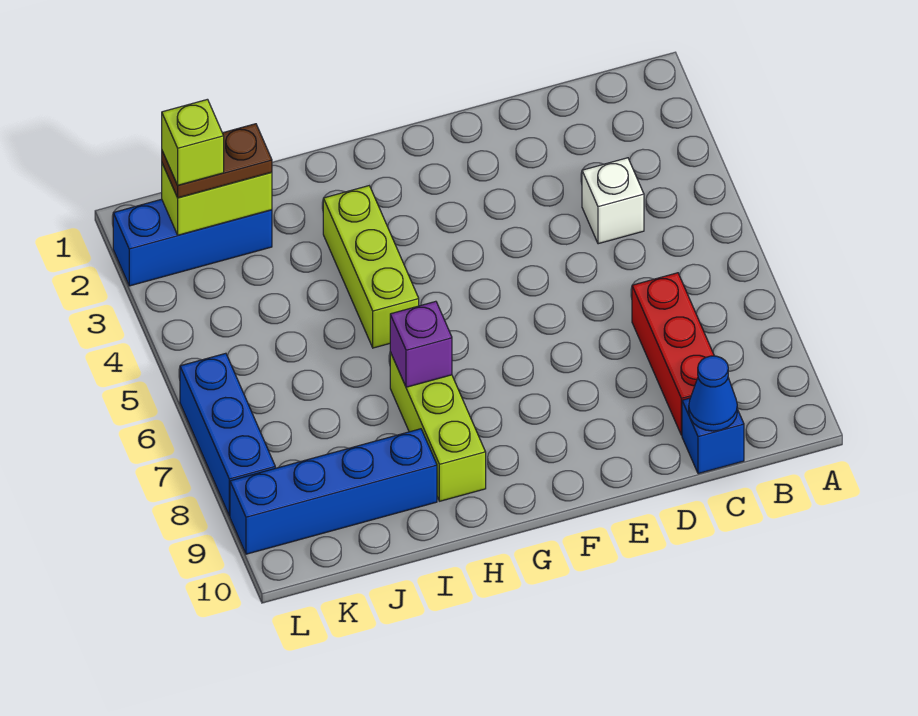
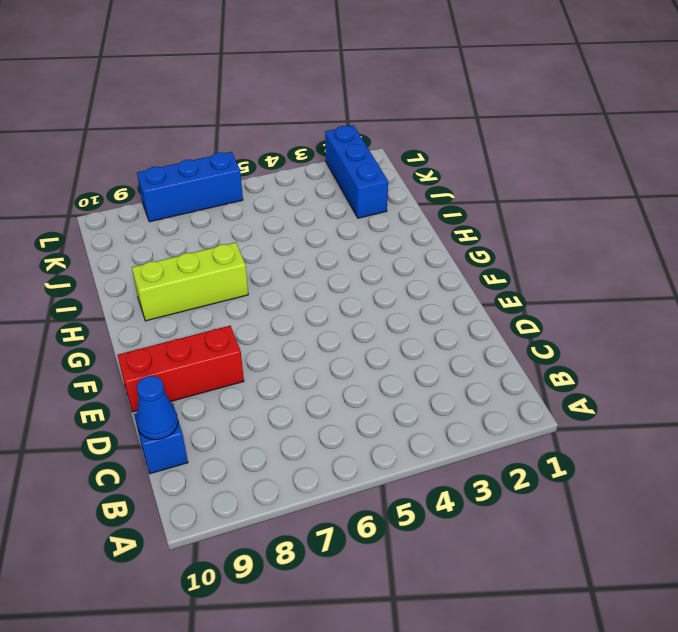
red 1x3 brick [117,326,244,412] -> red 1x3 brick moved to [632,273,714,435]
none -> white 1x1 brick [582,158,644,244]
none -> lime 1x3 brick [323,186,419,348]
none -> blue 1x4 brick [230,429,437,554]

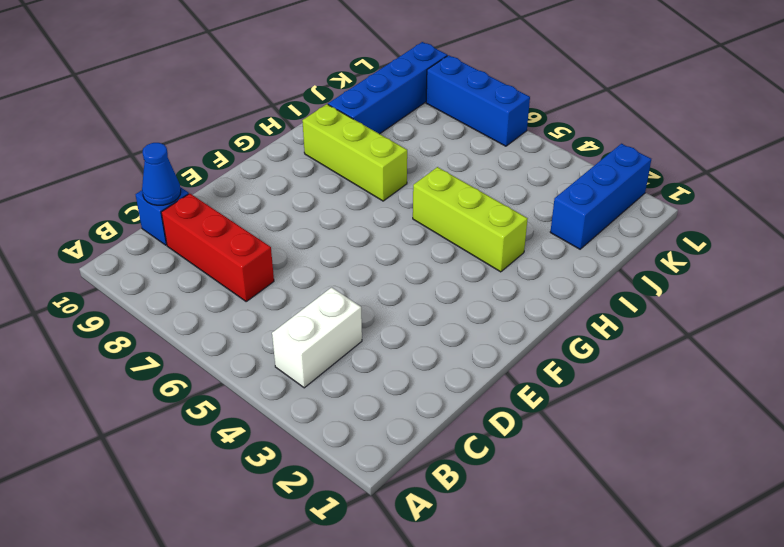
white 1x2 brick [272,287,362,388] -> white 1x1 brick [582,158,644,244]
none -> purple 1x1 brick [390,301,452,387]
none -> lime 1x2 brick [162,164,272,235]
none -> brown 1x2 plate [162,124,272,198]

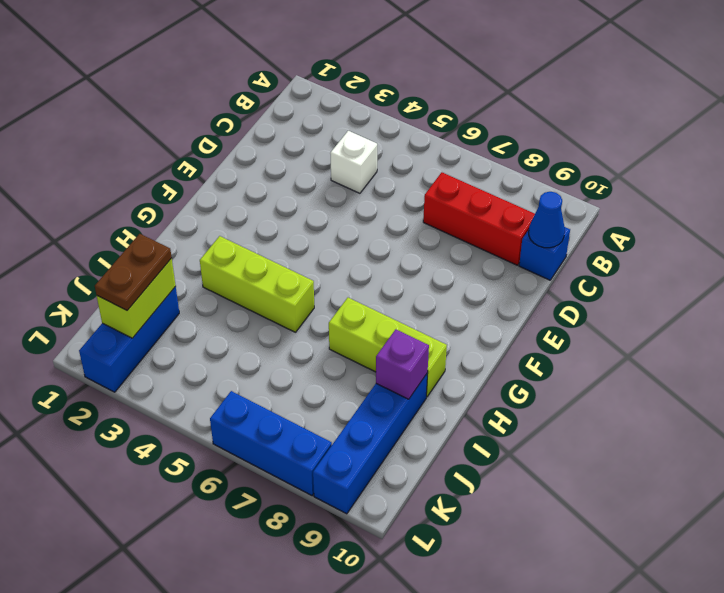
purple 1x1 brick [376,329,429,399] -> purple 1x1 brick moved to [390,301,452,387]
none -> lime 1x1 brick [162,99,224,185]

